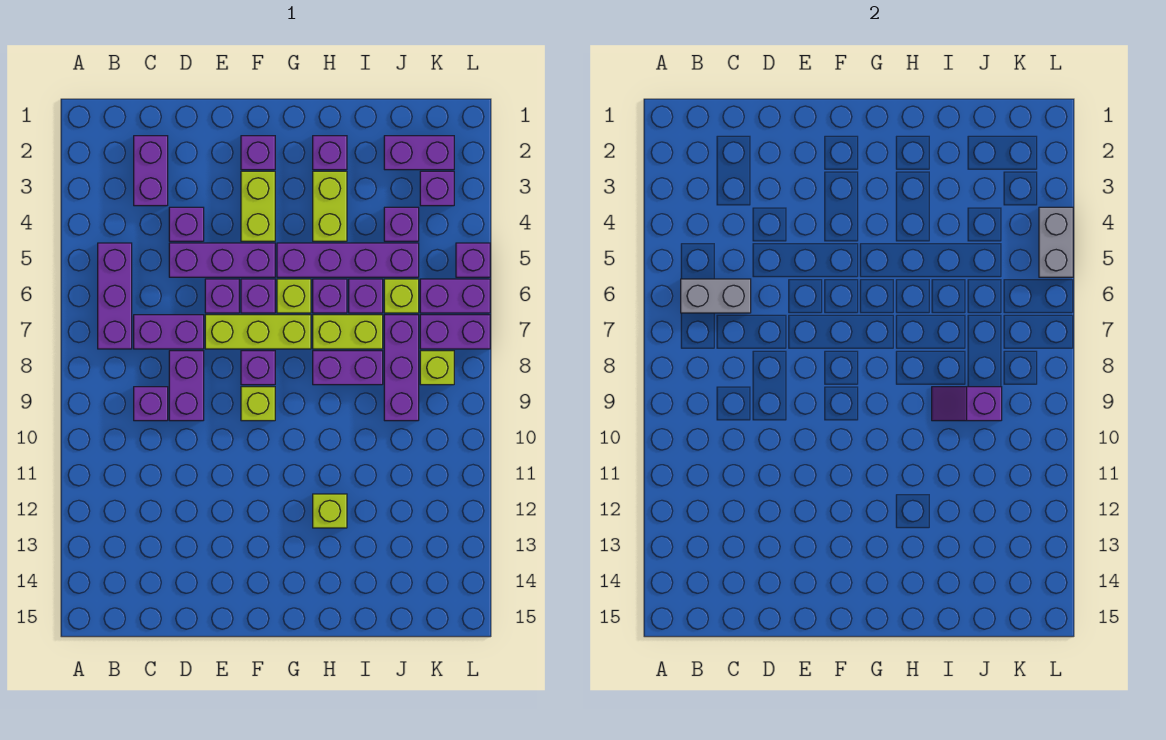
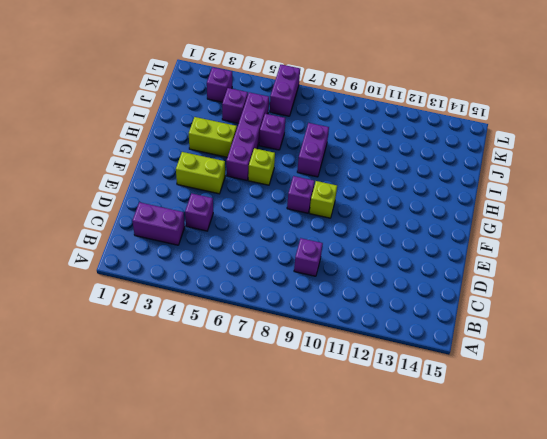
none -> purple 1x3 brick [98,243,132,349]
none -> purple 1x2 brick [134,315,204,349]
none -> purple 1x3 brick [169,243,275,277]
none -> purple 1x2 brick [169,351,204,421]

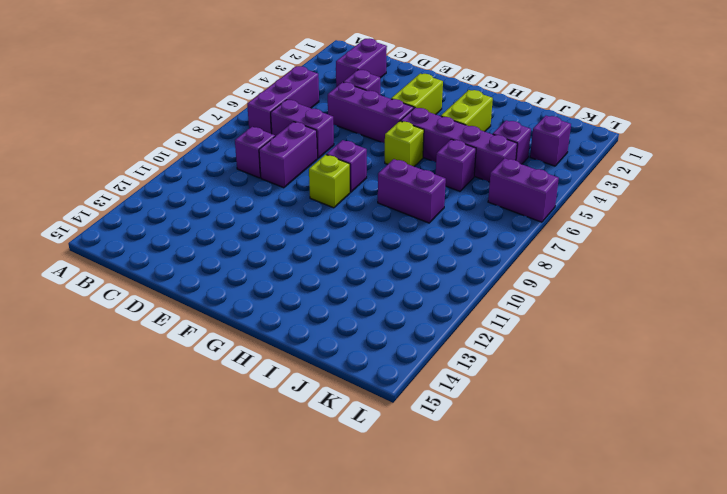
none -> purple 1x1 brick [205,279,239,313]
none -> lime 1x3 brick [205,315,311,349]
none -> purple 1x1 brick [241,136,275,170]
none -> purple 1x1 brick [241,279,275,313]

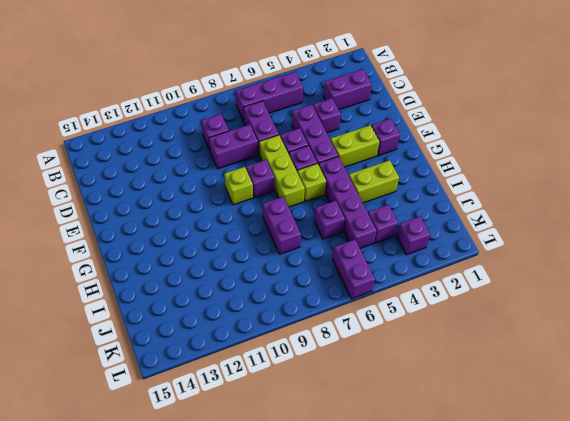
none -> purple 1x1 brick [313,136,347,170]
none -> purple 1x1 brick [313,279,347,313]
none -> lime 1x2 brick [313,315,383,349]
none -> lime 1x1 brick [313,494,347,528]

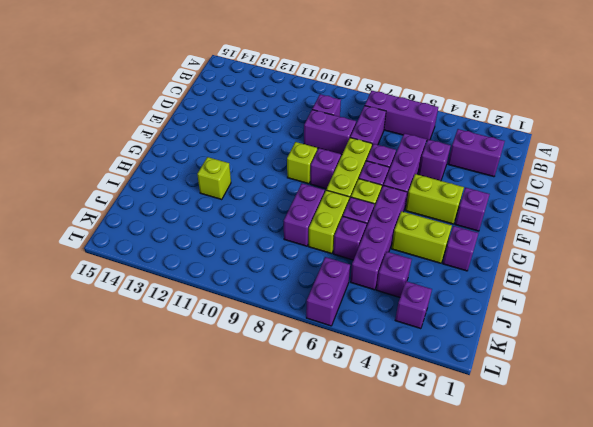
none -> purple 1x2 brick [384,136,454,170]
none -> lime 1x1 brick [384,279,419,313]
none -> purple 1x3 brick [384,315,419,421]
none -> purple 1x2 brick [420,315,490,349]

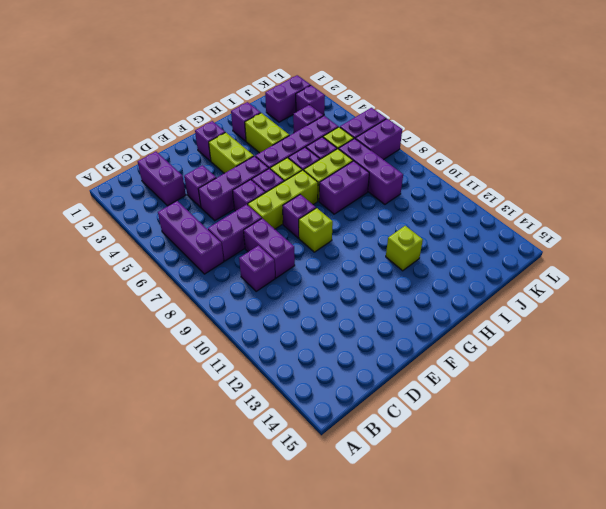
none -> lime 1x1 brick [420,351,454,385]
none -> purple 1x1 brick [456,243,490,277]
none -> grey 1x2 brick [681,279,751,313]
none -> purple 1x2 slope [932,387,1002,421]

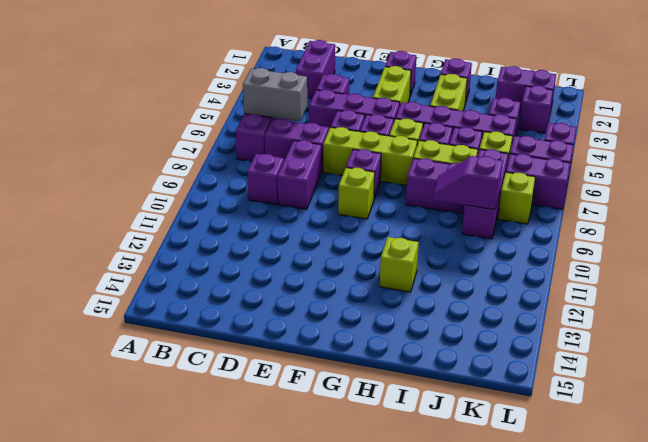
none -> grey 1x2 brick [1039,207,1073,277]

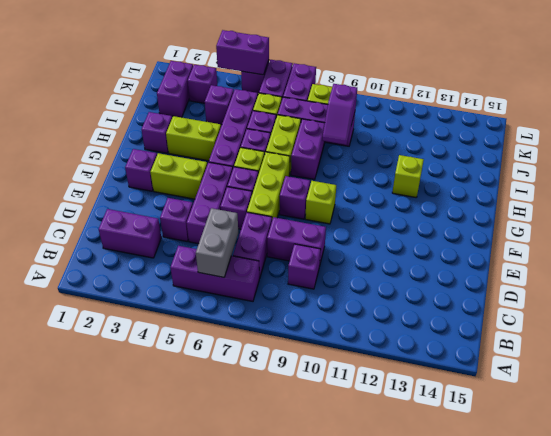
purple 1x2 brick [216,30,269,75] -> grey 1x2 brick [1039,207,1073,277]

